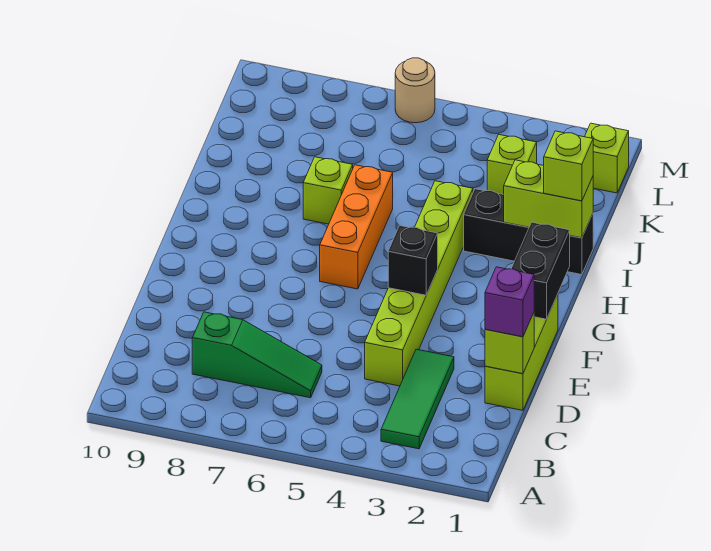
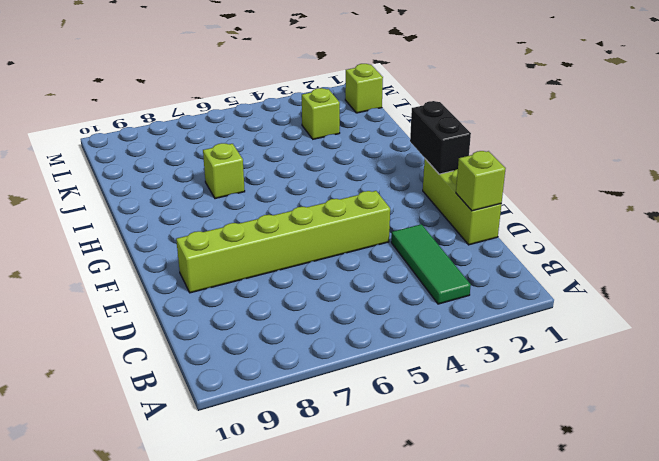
lime 1x6 brick [176,191,390,293] -> lime 1x6 brick turned to [365,181,473,386]
none -> green 1x3 slope [192,312,322,398]
none -> orange 1x3 brick [320,165,393,289]
none -> black 1x3 brick [464,189,593,275]

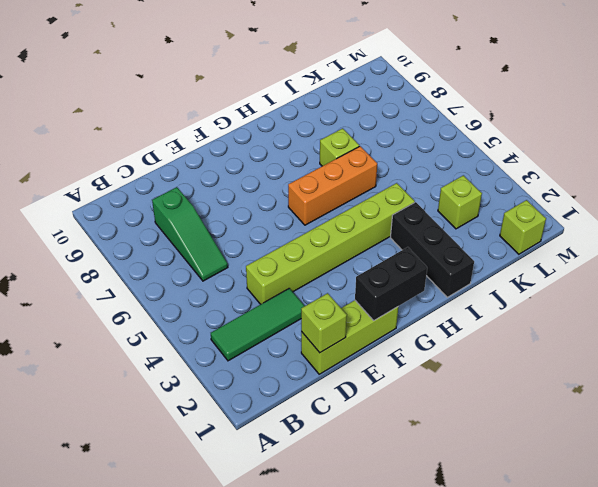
none -> tan 1x1 round brick [395,58,435,123]
none -> black 1x1 brick [388,226,438,295]
none -> lime 1x2 brick [504,160,593,238]

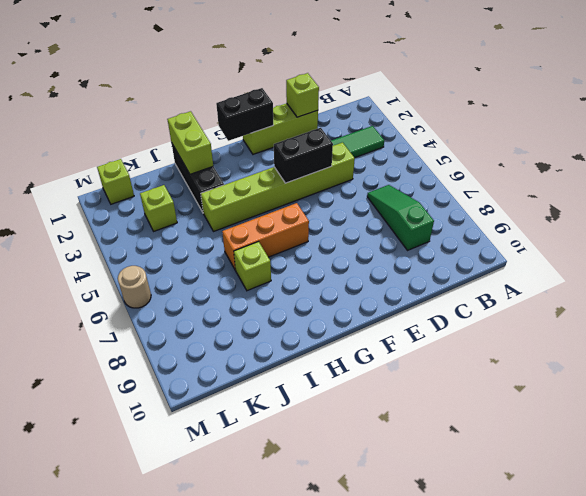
black 1x2 brick [274,128,333,183] -> black 1x1 brick [388,226,438,295]
none -> purple 1x1 brick [485,267,534,337]
none -> lime 1x1 brick [544,131,593,201]

